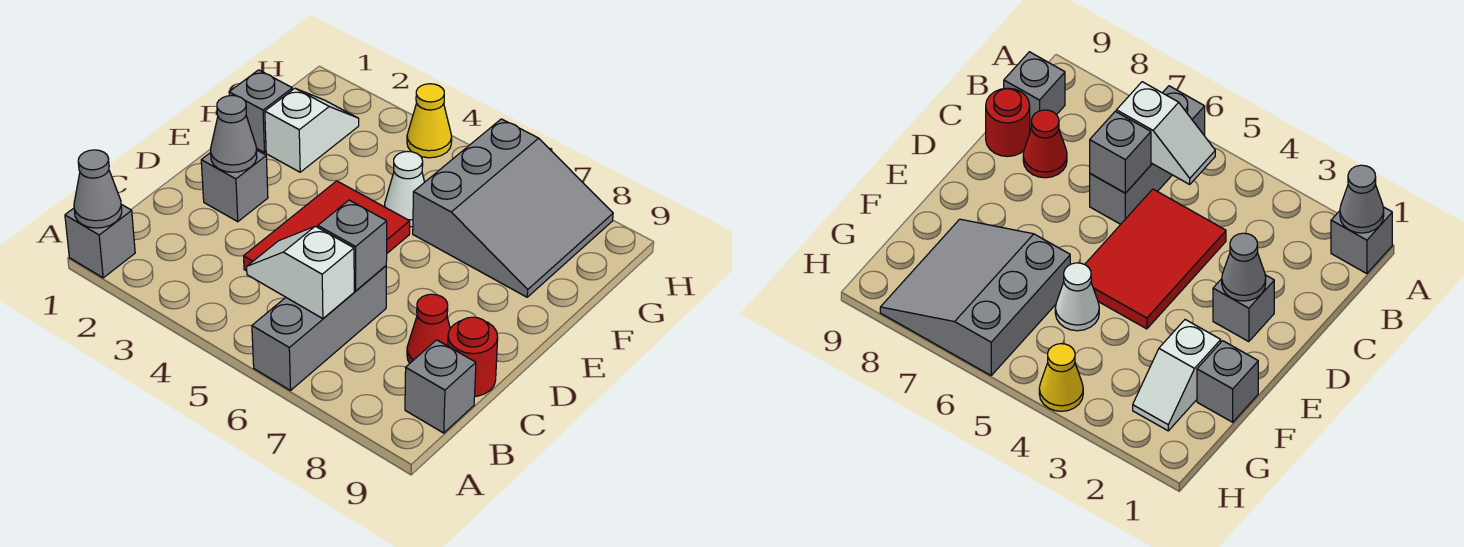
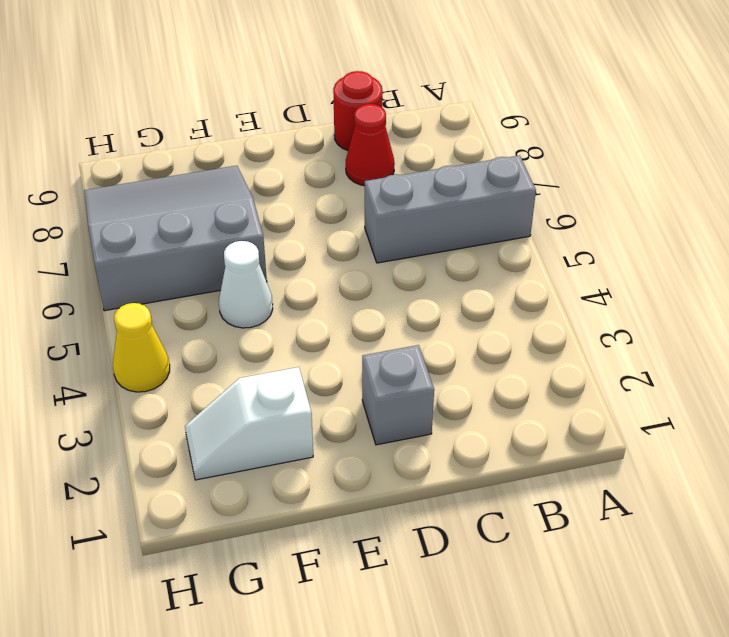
none -> grey 1x1 brick [65,205,135,278]
none -> grey 1x1 brick [405,340,476,433]
none -> red 2x3 tile [244,181,410,271]

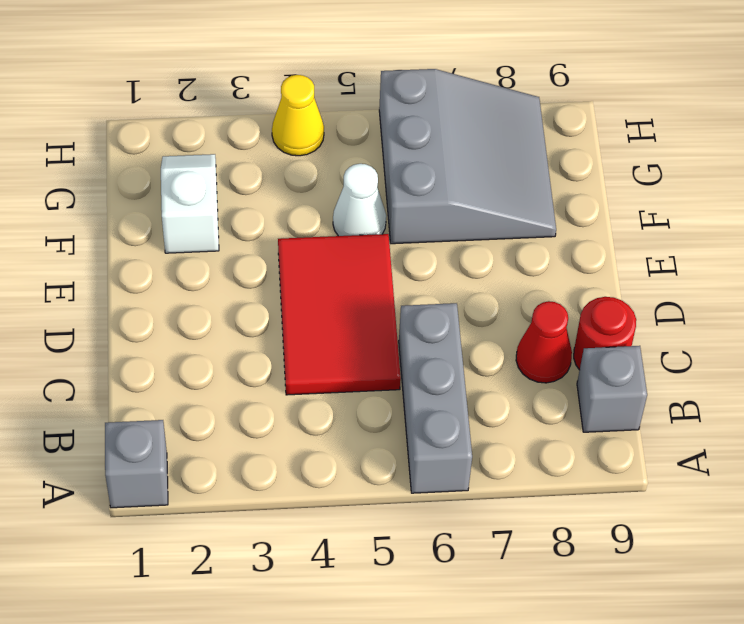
none -> grey 1x1 brick [201,150,268,222]
none -> grey 1x1 brick [229,70,292,153]
none -> grey 1x1 cone [74,150,122,228]

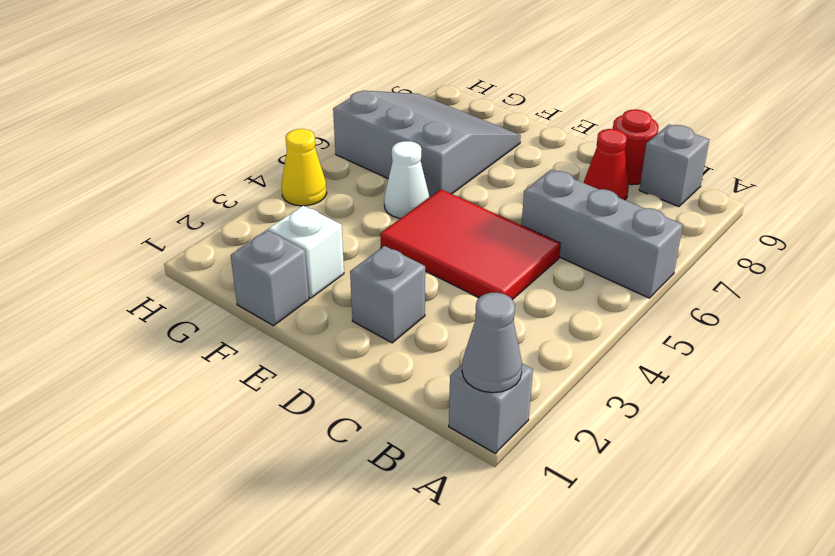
none -> white 1x2 slope [247,226,354,319]
none -> grey 1x1 brick [318,200,387,291]
none -> grey 1x1 cone [211,96,257,172]

